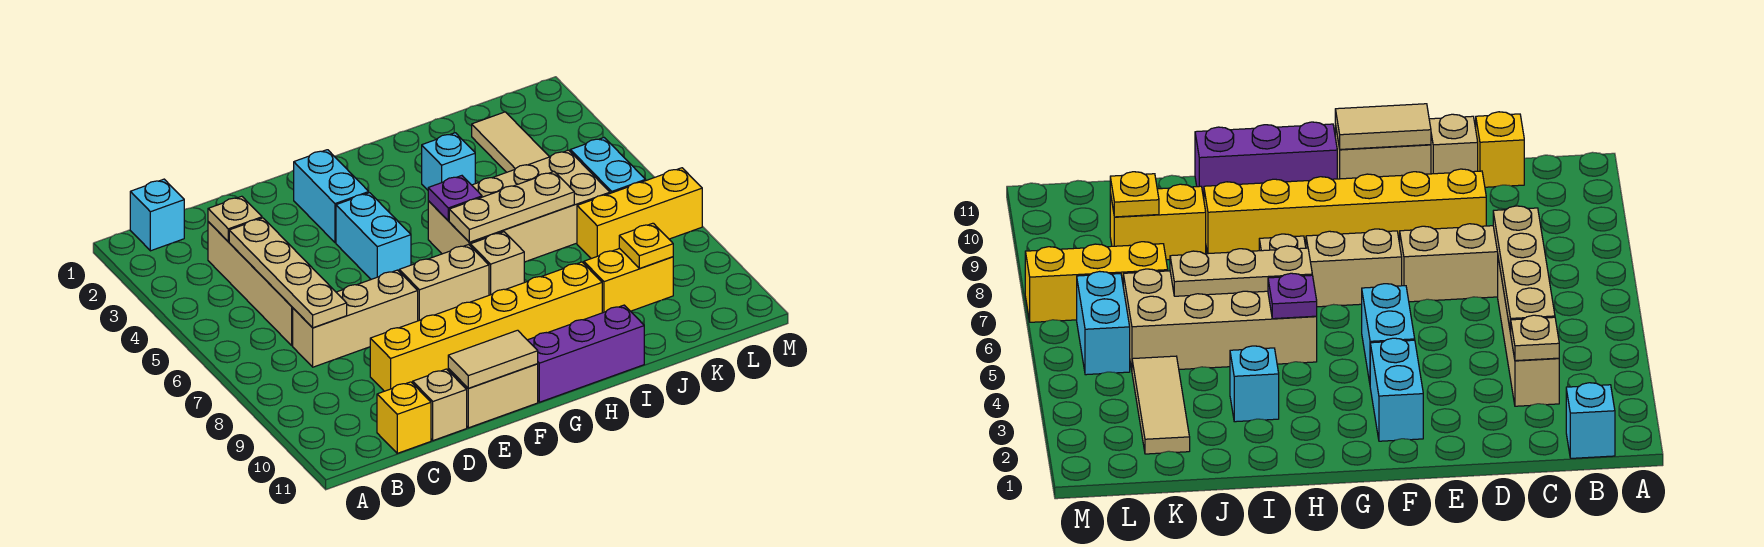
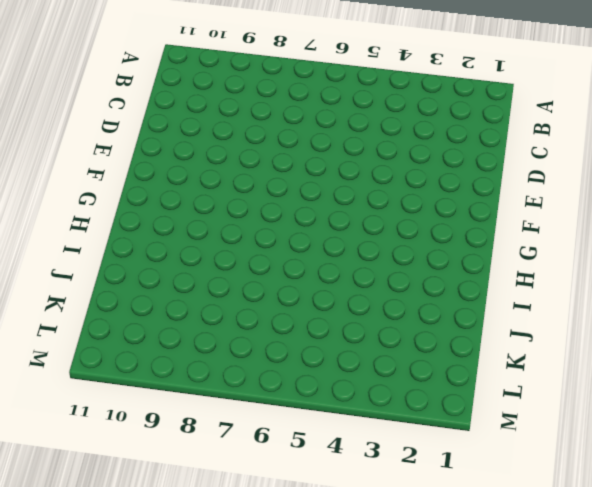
none -> cyan 1x1 brick [130,179,184,251]
none -> tan 1x4 brick [208,222,293,346]
none -> tan 1x3 brick [293,270,418,367]

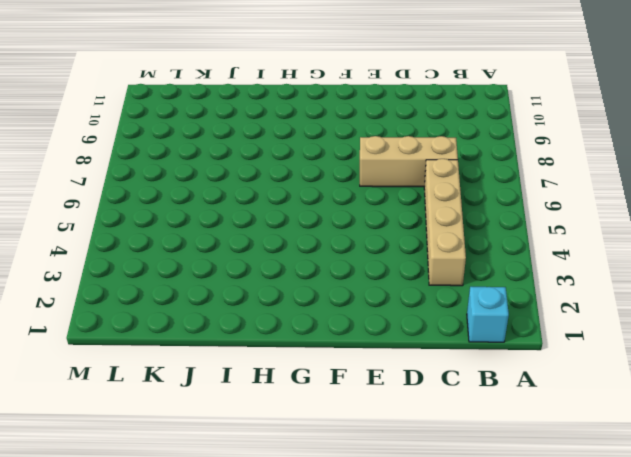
none -> yellow 1x1 brick [377,382,431,453]
none -> yellow 1x6 brick [370,262,602,391]
none -> tan 1x1 brick [413,369,467,441]

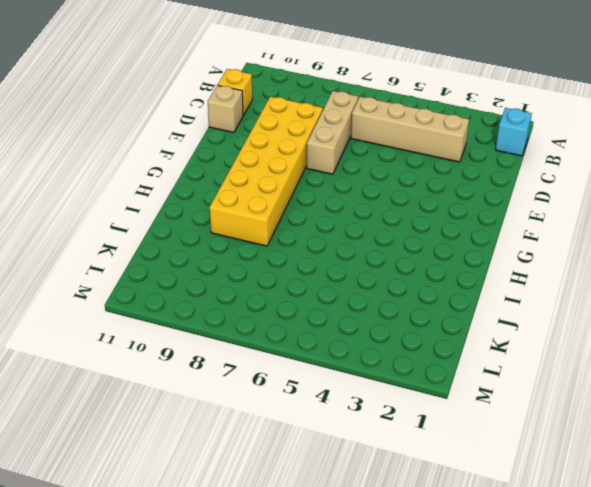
yellow 2x6 brick [210,96,323,246] -> yellow 1x6 brick [370,262,602,391]
none -> tan 1x2 brick [448,364,538,428]
none -> cyan 1x2 brick [294,150,369,243]
none -> cyan 1x2 brick [336,193,411,279]

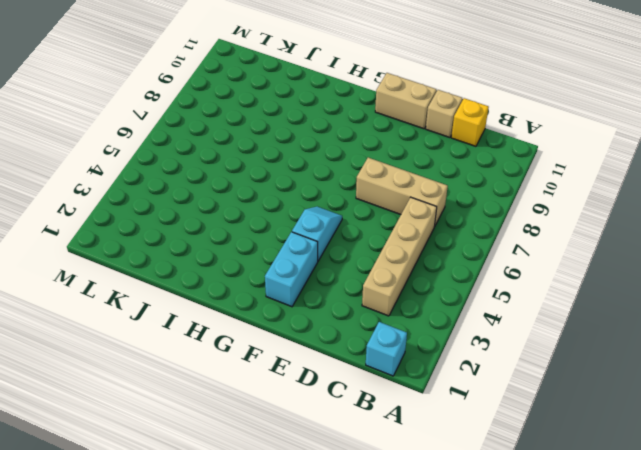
cyan 1x2 slope [292,207,342,261] -> cyan 1x2 brick [336,193,411,279]
none -> yellow 1x6 brick [370,262,602,391]
none -> tan 1x2 brick [399,245,489,321]
none -> purple 1x3 brick [528,305,644,402]

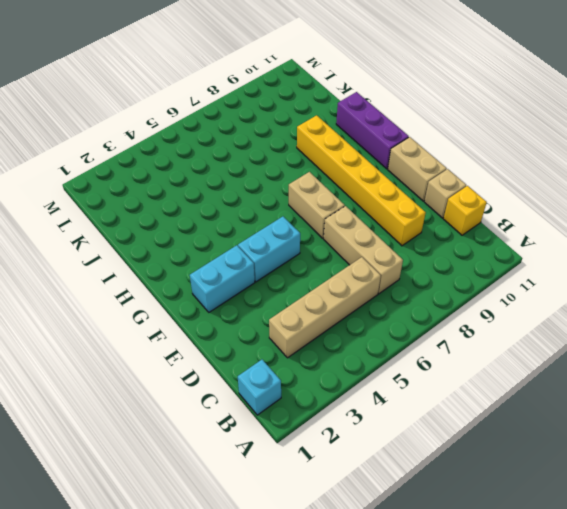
none -> tan 2x4 brick [428,150,610,262]
none -> tan 1x1 brick [470,232,524,295]
none -> cyan 1x1 brick [422,133,475,190]

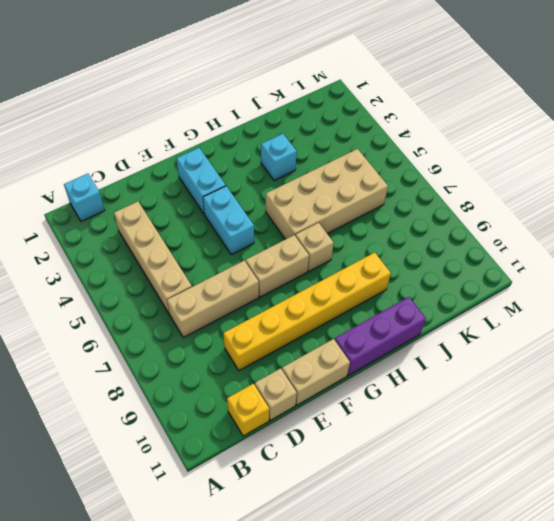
none -> yellow 1x2 brick [584,248,673,313]
none -> tan 1x3 tile [472,112,549,172]
none -> yellow 1x3 brick [577,168,702,259]

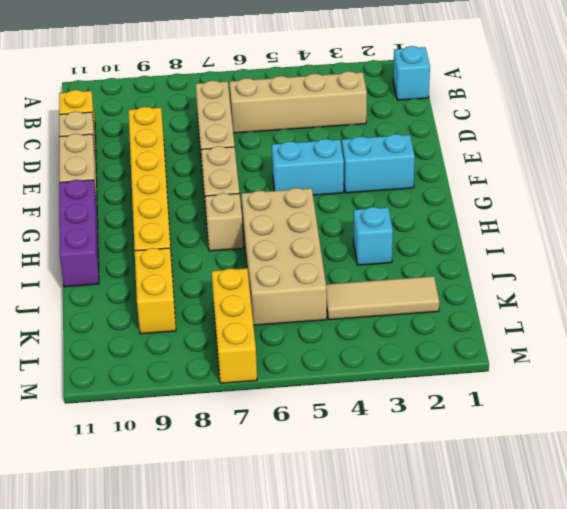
none -> cyan 1x2 brick [570,138,646,193]
none -> tan 1x1 plate [208,196,262,242]
none -> tan 1x4 plate [229,218,347,328]

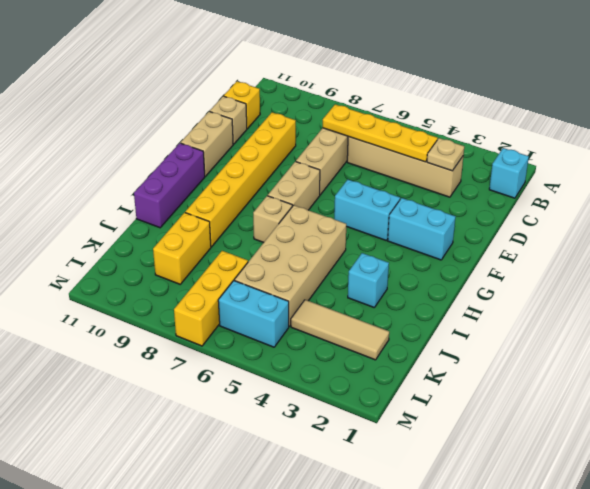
yellow 1x4 plate [323,104,438,162] -> tan 1x4 plate [229,218,347,328]
none -> tan 1x2 tile [448,330,538,388]
none -> purple 1x1 plate [428,176,482,221]
none -> tan 1x3 plate [449,172,574,242]

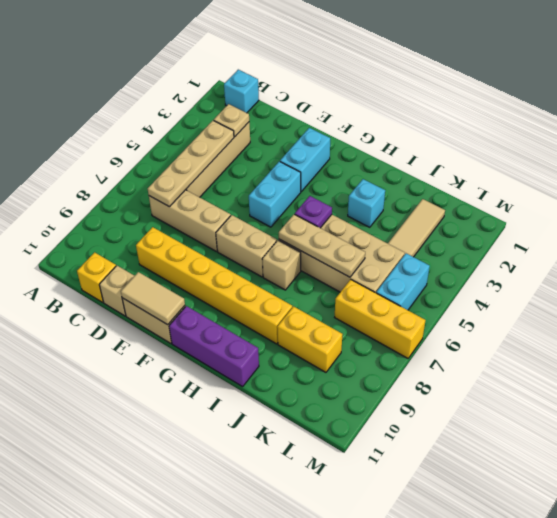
none -> yellow 1x1 plate [619,223,673,268]

